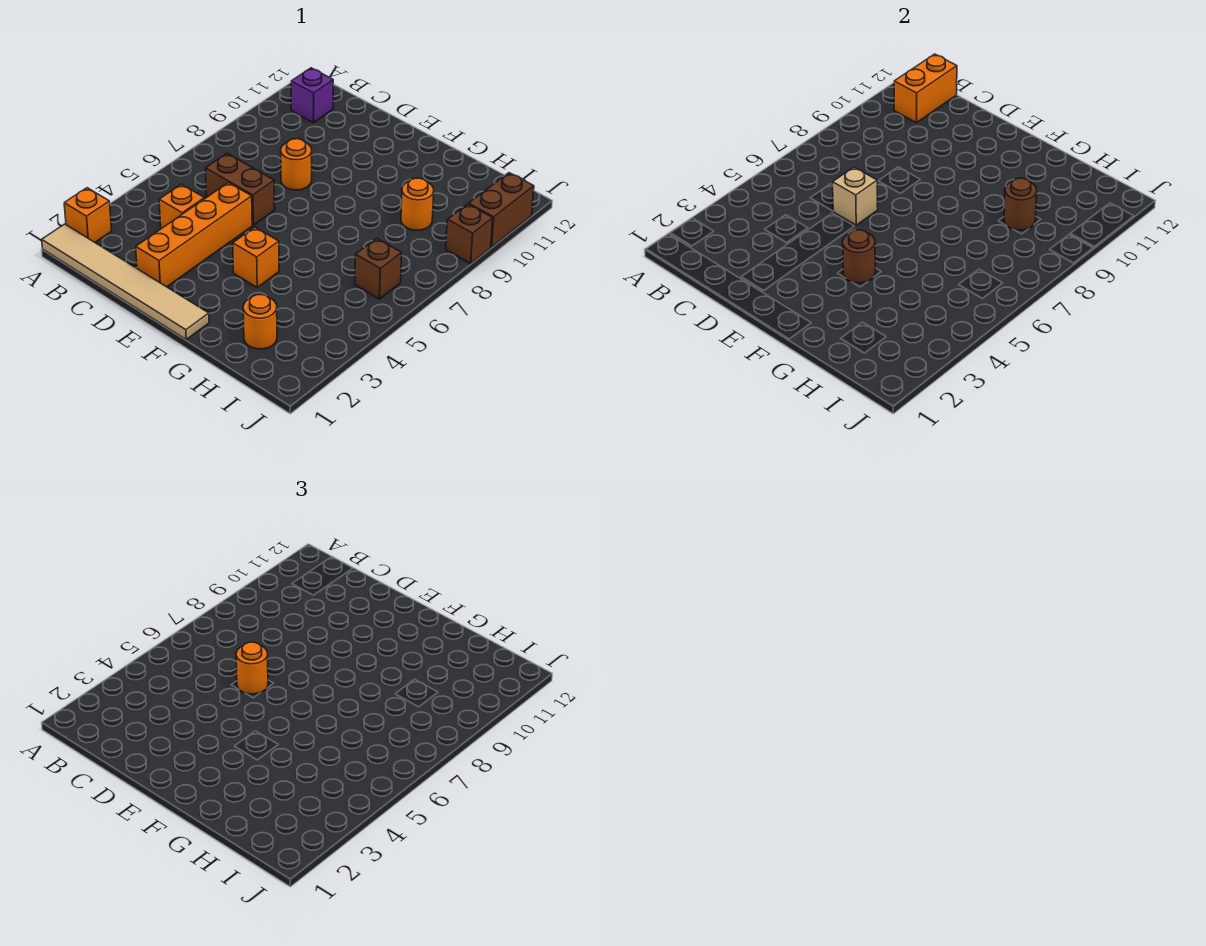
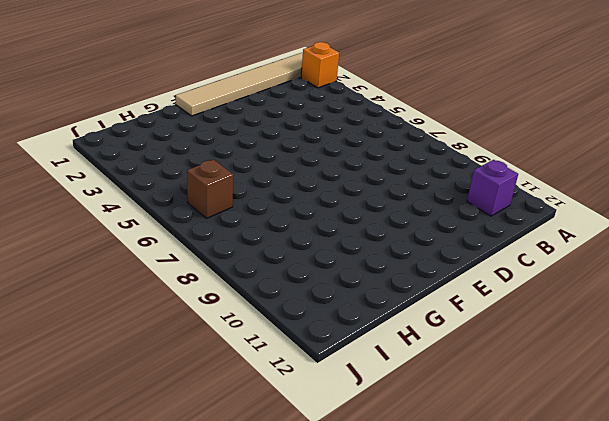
none -> orange 1x1 brick [159,184,204,229]
none -> brown 1x2 brick [205,154,275,225]
none -> orange 1x4 brick [136,183,252,287]

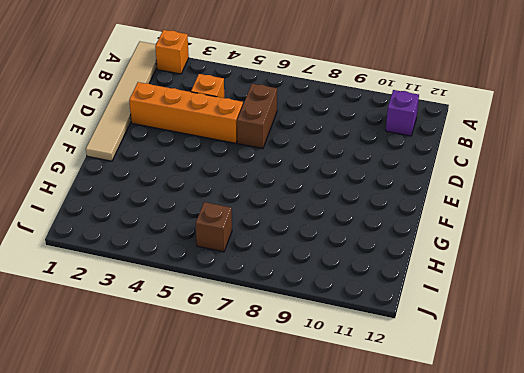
none -> orange 1x1 round brick [281,139,312,190]
none -> orange 1x1 brick [233,227,279,287]
none -> orange 1x1 round brick [243,295,277,349]

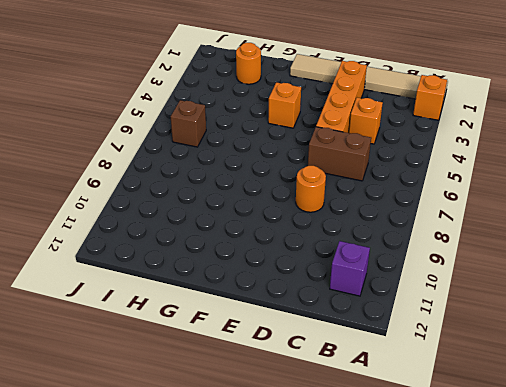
none -> orange 1x1 round brick [401,178,434,230]
none -> brown 1x1 brick [446,204,493,263]
none -> brown 1x2 brick [469,173,534,247]

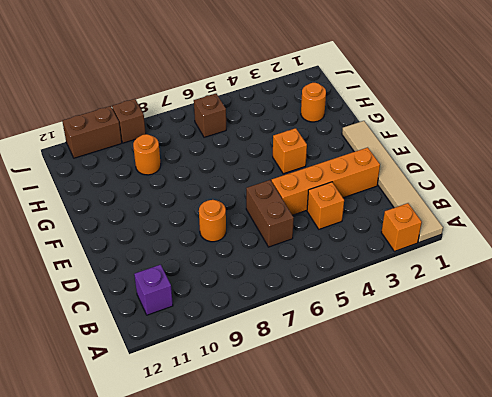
none -> orange 1x2 brick [894,54,957,123]
none -> tan 1x1 brick [833,167,878,225]
none -> brown 1x1 round brick [843,230,875,283]

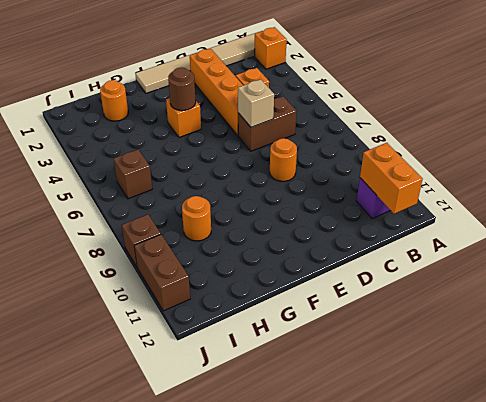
none -> brown 1x1 round brick [1004,178,1037,230]
none -> orange 1x1 round brick [236,642,268,694]

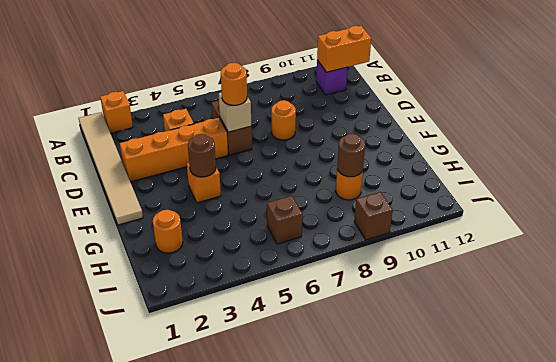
none -> brown 1x2 brick [469,173,534,247]

